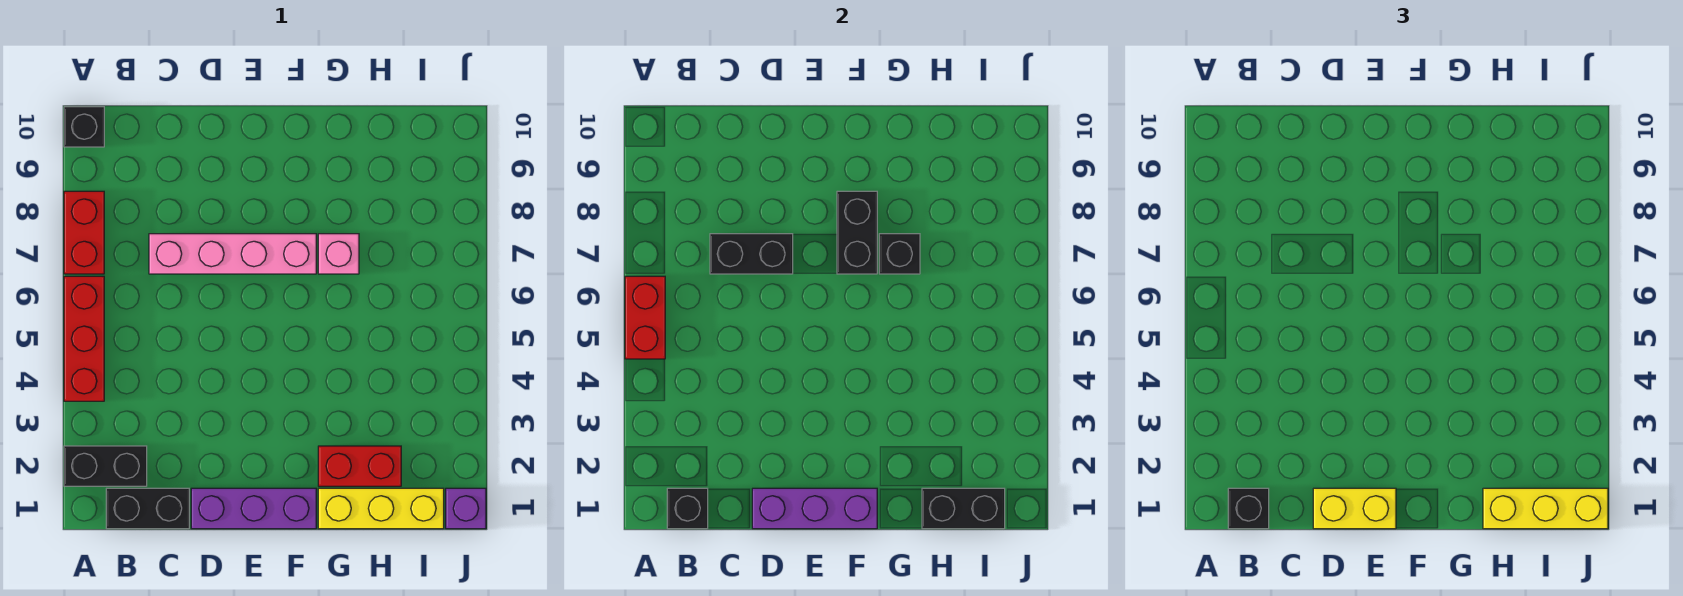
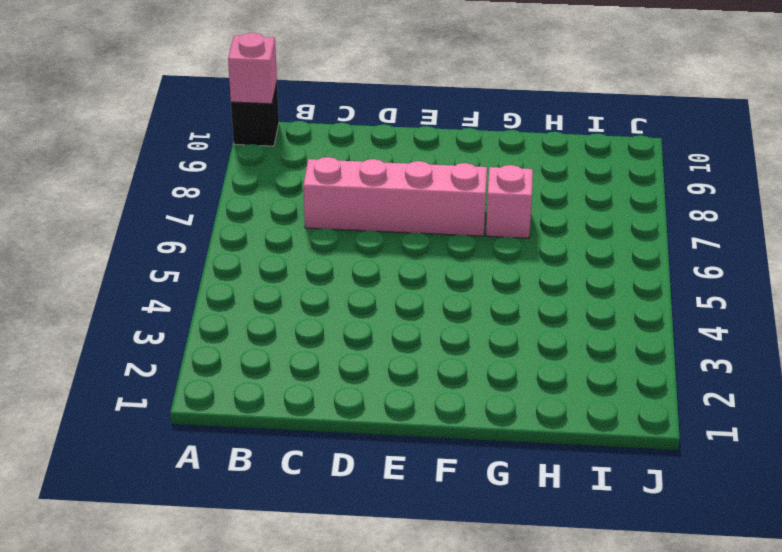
pink 1x1 brick [228,33,277,104] -> none
none -> black 1x2 brick [64,446,147,486]
none -> red 1x3 brick [64,276,104,401]
none -> red 1x2 brick [64,191,104,274]

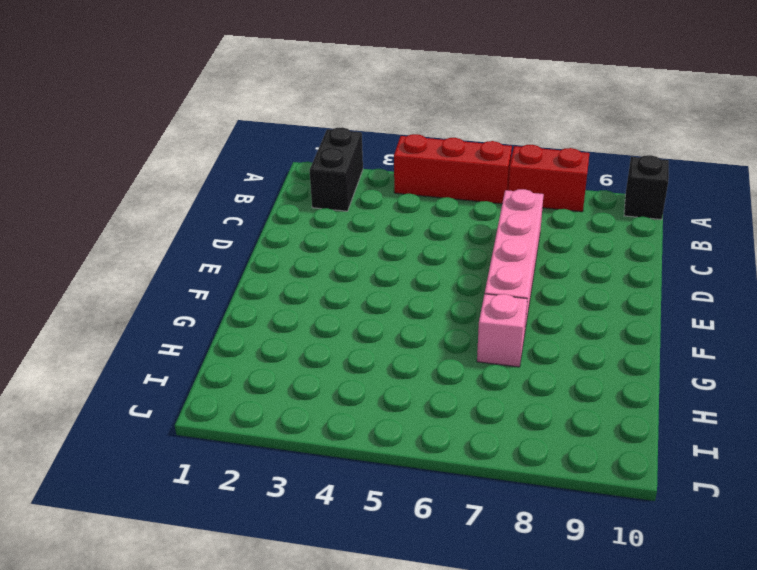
none -> black 1x2 brick [106,488,189,529]
none -> purple 1x3 brick [191,488,316,529]
none -> yellow 1x3 brick [318,488,444,529]

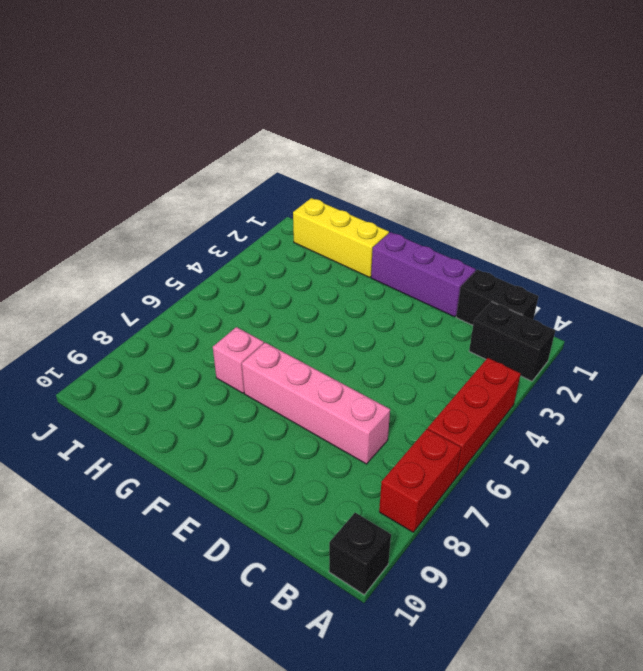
none -> red 1x2 brick [318,446,401,486]
none -> purple 1x1 brick [446,488,486,529]
none -> red 1x2 brick [625,276,665,359]

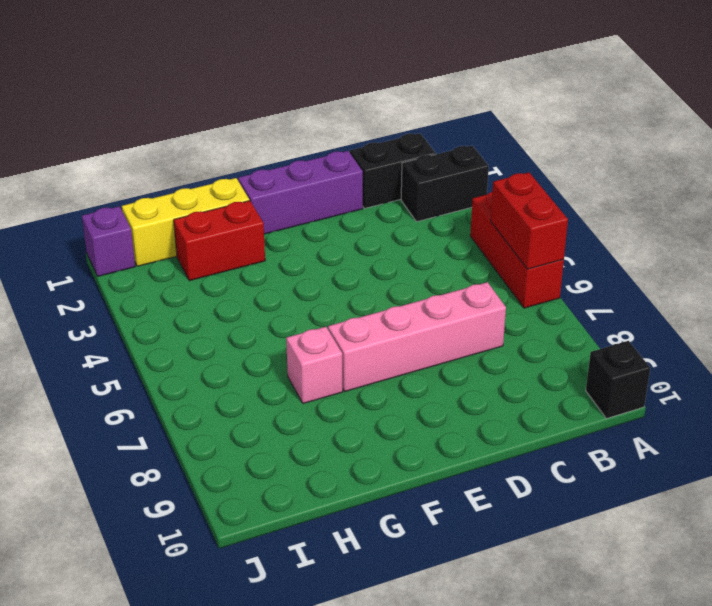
none -> red 1x2 brick [64,191,104,274]
none -> black 1x1 brick [667,488,708,529]
none -> black 1x2 brick [710,234,793,274]

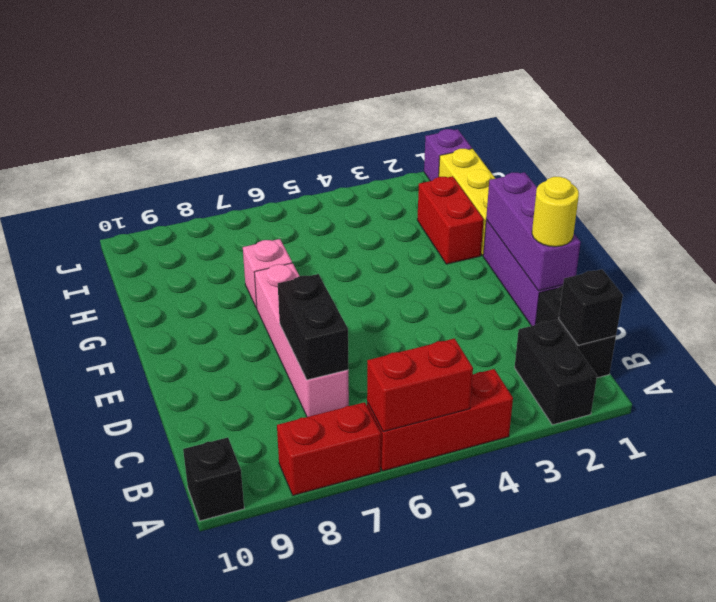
yellow 1x1 round brick [532,177,579,247] -> yellow 1x2 brick [1313,488,1396,529]
none -> black 1x2 brick [837,191,877,274]
none -> black 1x1 brick [879,234,920,274]
none -> black 1x2 brick [922,488,1005,529]

